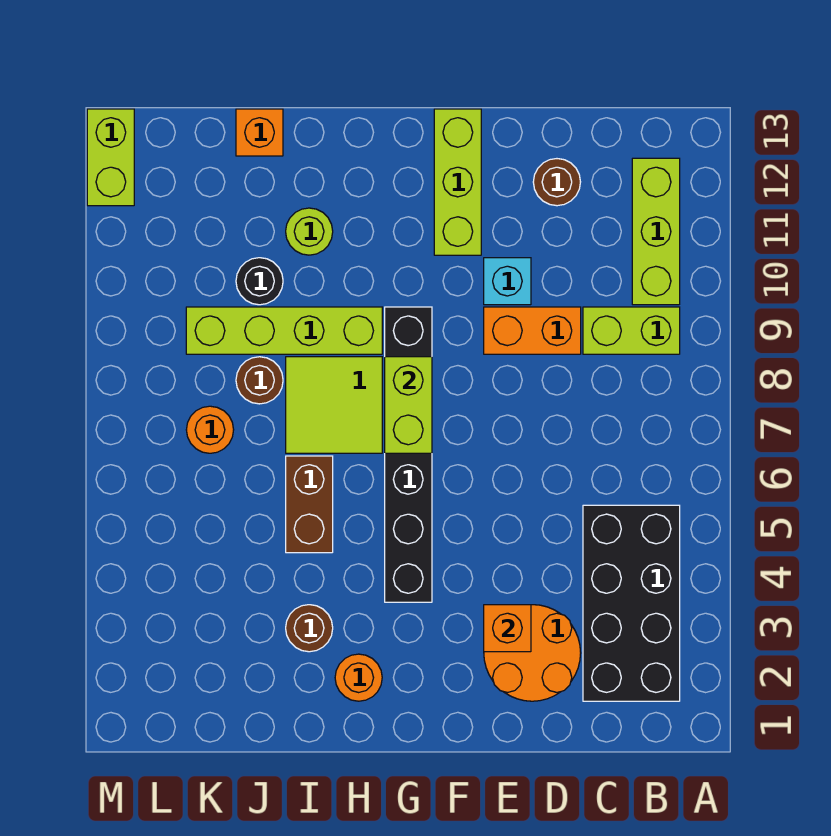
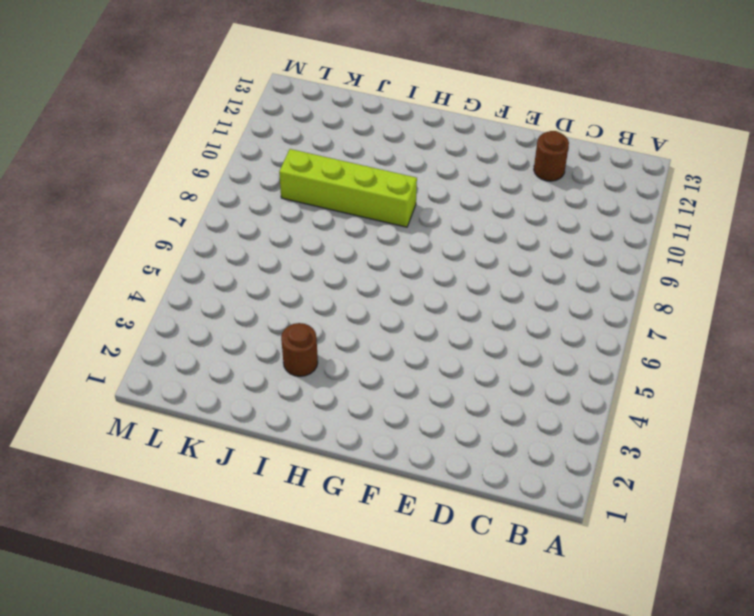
none -> black 2x4 brick [583,505,680,701]
none -> lime 1x2 brick [583,307,680,354]
none -> lime 1x3 brick [632,158,680,305]

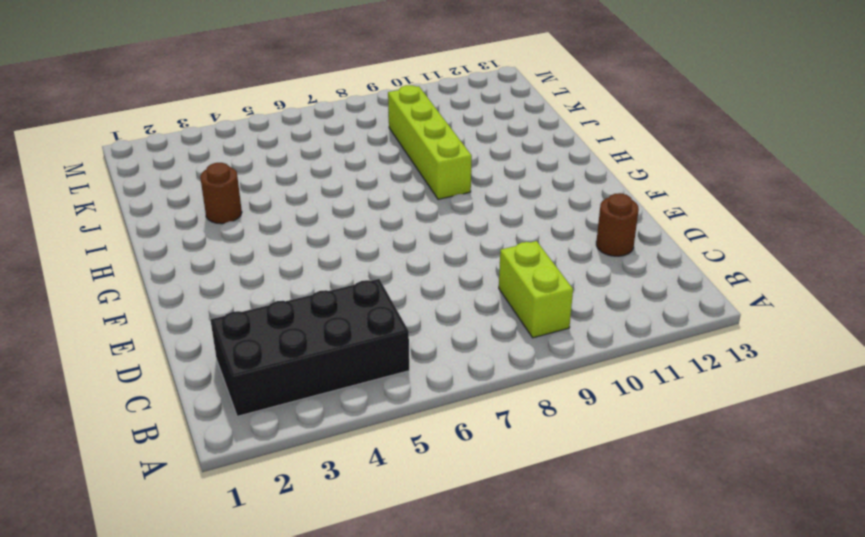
none -> lime 1x3 brick [632,158,680,305]
none -> orange 2x2 round brick [484,605,581,701]
none -> orange 1x2 brick [484,307,581,354]

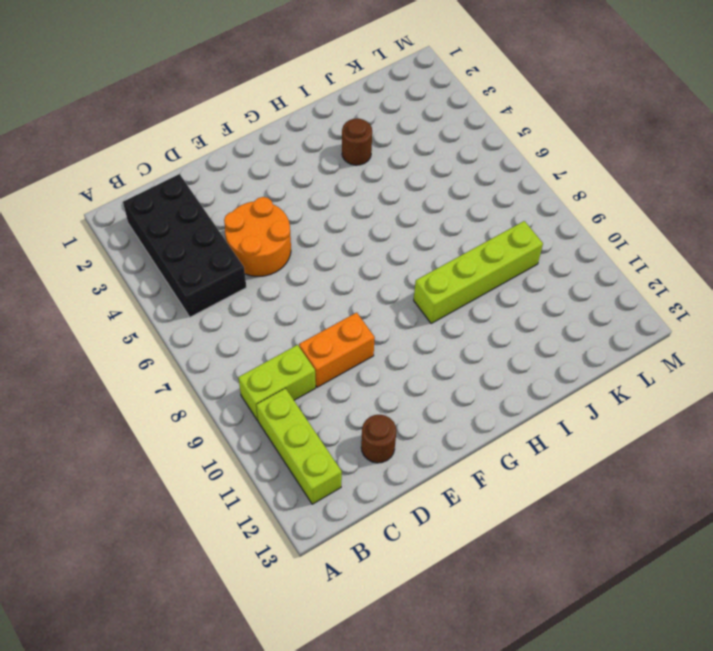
orange 2x2 round brick [224,197,291,276] -> orange 2x2 round brick moved to [484,605,581,701]
none -> cyan 1x1 brick [484,258,531,305]
none -> lime 1x3 brick [434,109,481,255]
none -> black 1x6 brick [385,307,432,602]

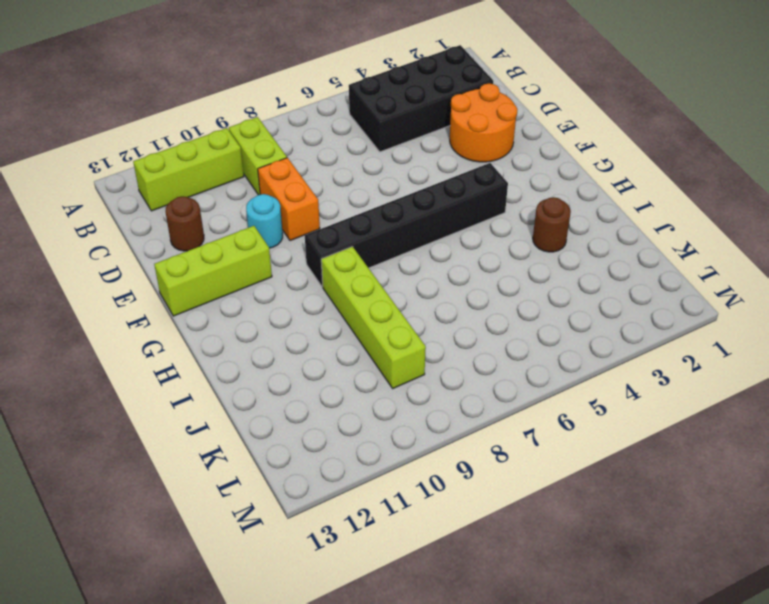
cyan 1x1 round brick [246,194,283,248] -> cyan 1x1 brick [484,258,531,305]
none -> orange 1x1 round brick [335,654,382,701]
none -> lime 2x2 tile [286,357,382,453]
none -> brown 1x2 brick [286,456,333,553]

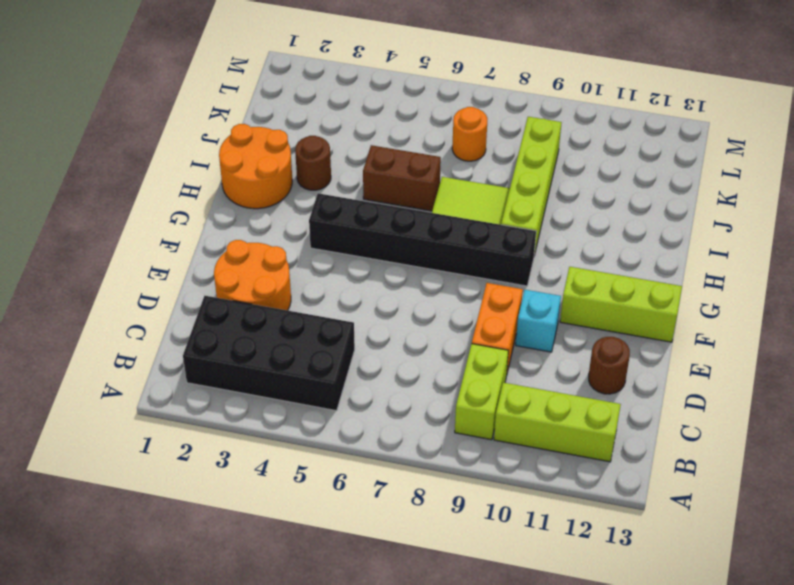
orange 2x2 round brick [219,124,292,209] -> orange 1x1 round brick [335,654,382,701]
none -> lime 1x1 round brick [286,208,333,255]
none -> brown 1x1 round brick [236,357,283,404]
none -> black 1x1 round brick [236,258,283,305]

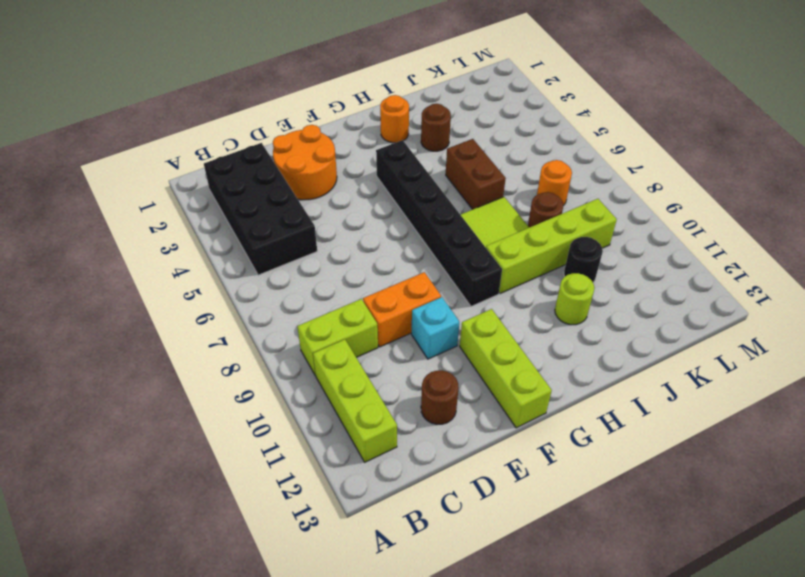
none -> orange 1x1 brick [236,109,283,156]
none -> lime 1x2 brick [87,109,134,206]
none -> orange 1x1 brick [484,605,531,652]

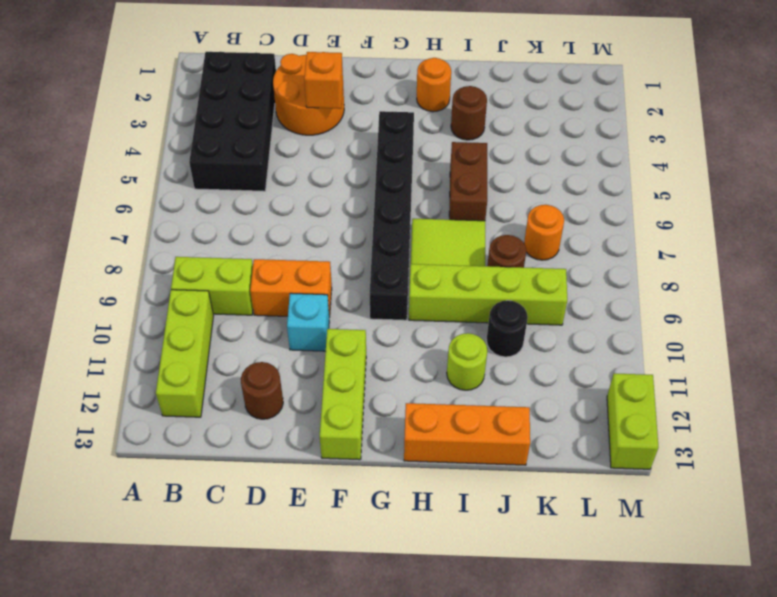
orange 1x3 brick [404,403,530,465] -> orange 1x1 brick [236,109,283,156]
none -> lime 1x2 brick [385,357,432,453]

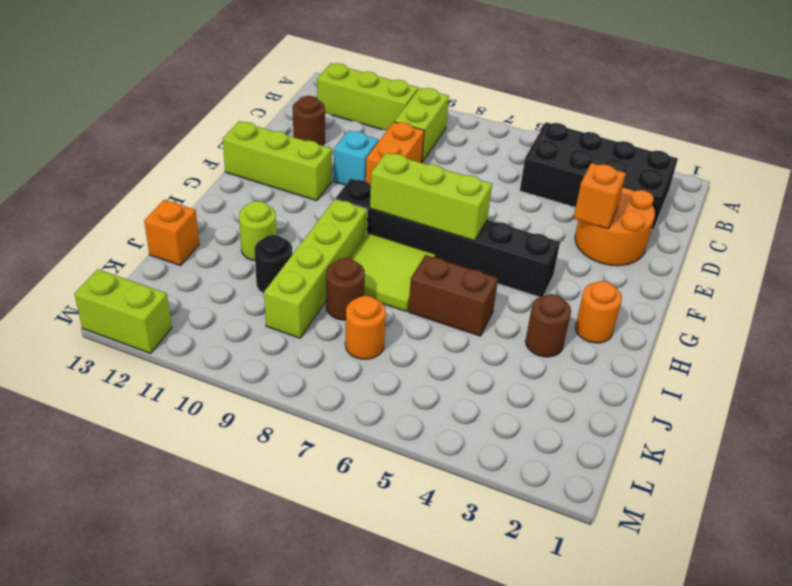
lime 1x3 brick [370,153,492,241] -> lime 1x2 brick [385,357,432,453]

